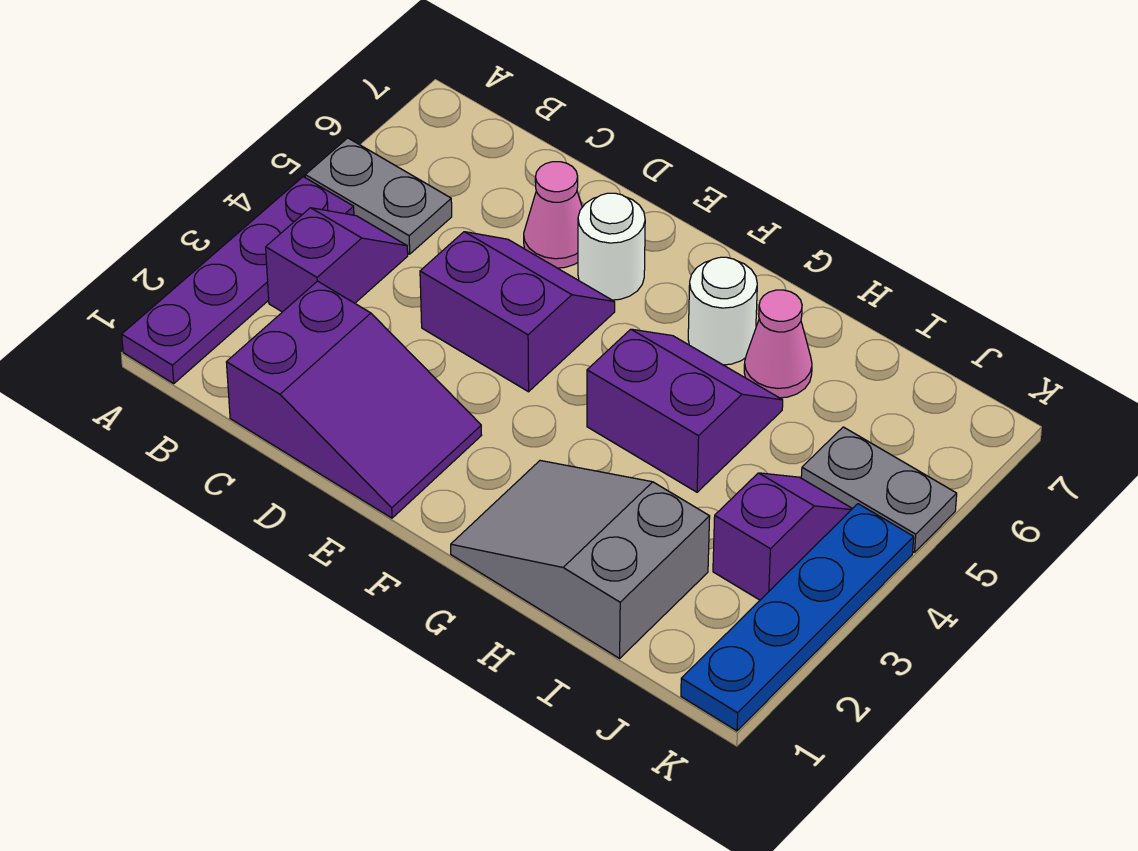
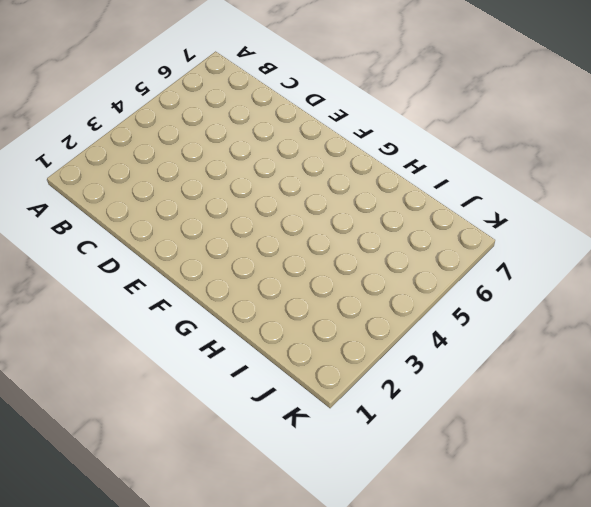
none -> purple 1x4 plate [122,177,354,384]
none -> grey 1x2 plate [305,138,452,254]
none -> purple 1x2 slope [266,208,408,312]

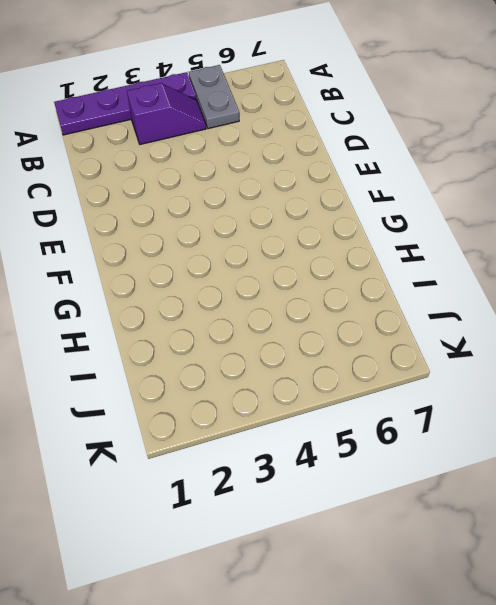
none -> purple 2x3 slope [226,281,482,518]
none -> purple 2x2 slope [420,232,615,392]
none -> pink 1x1 cone [524,162,582,268]

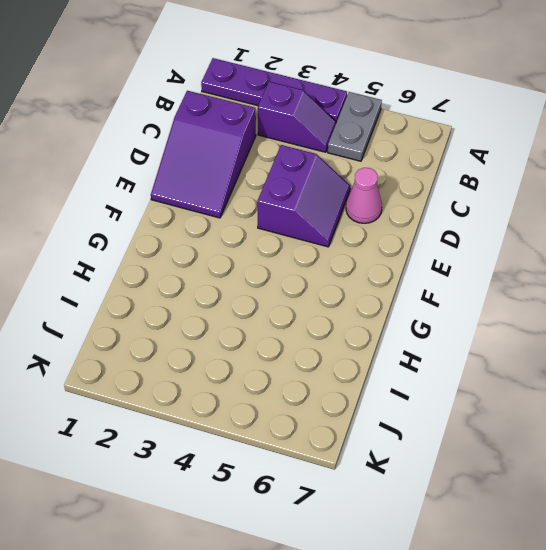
none -> white 1x1 round brick [578,193,645,300]
none -> grey 2x3 slope [451,461,710,658]
none -> purple 2x2 slope [587,329,783,492]

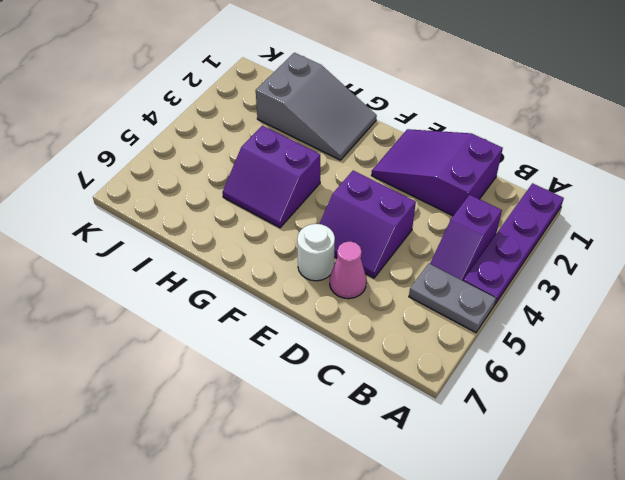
none -> white 1x1 round brick [688,257,757,365]
none -> pink 1x1 cone [744,290,812,398]
none -> purple 1x2 slope [713,473,852,600]

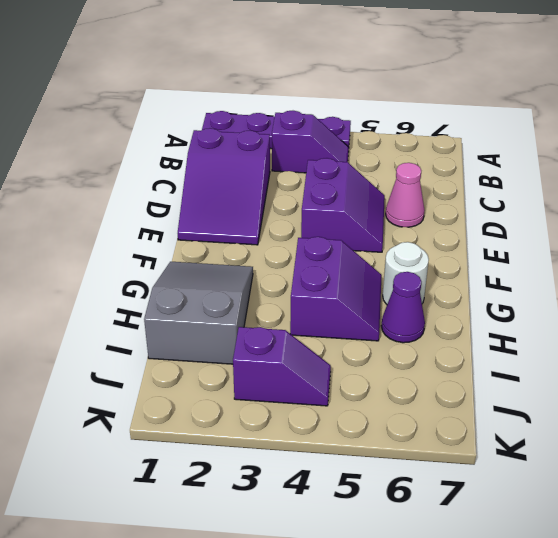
purple 1x1 cone [381,272,425,343] -> pink 1x1 cone [744,290,812,398]
none -> grey 1x2 plate [305,138,452,254]
none -> white 1x1 round brick [578,193,645,300]
none -> grey 1x2 plate [801,427,957,552]

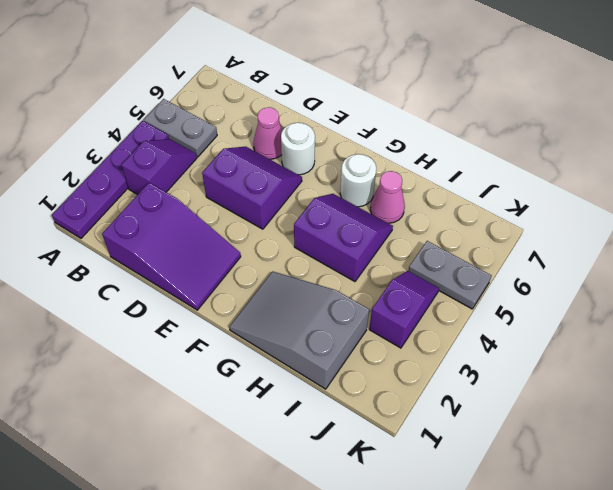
none -> blue 1x4 plate [681,504,914,731]

